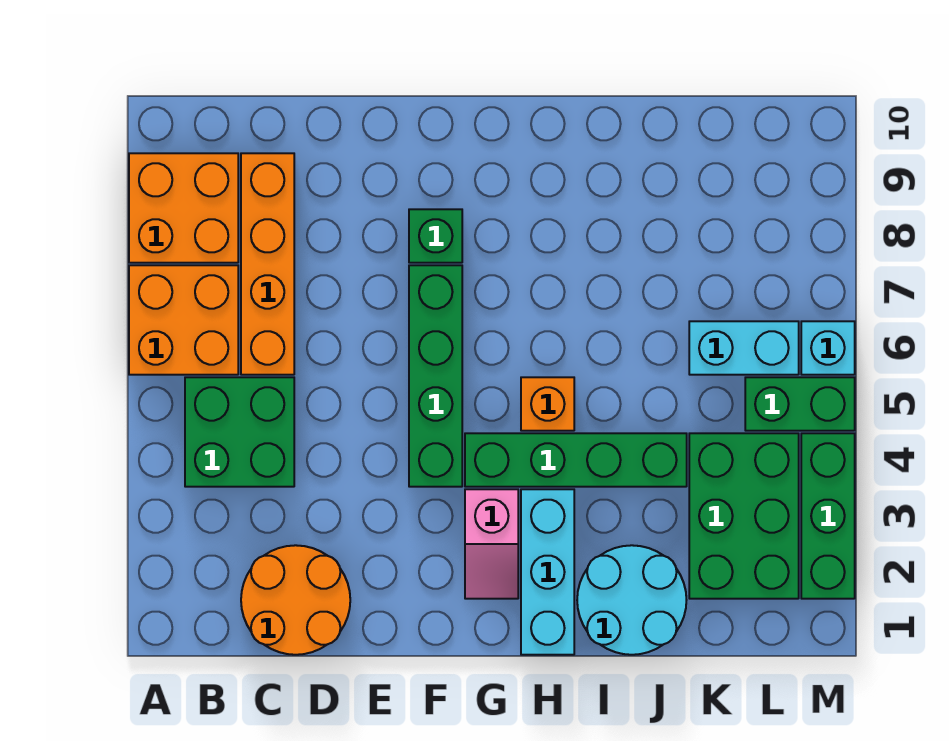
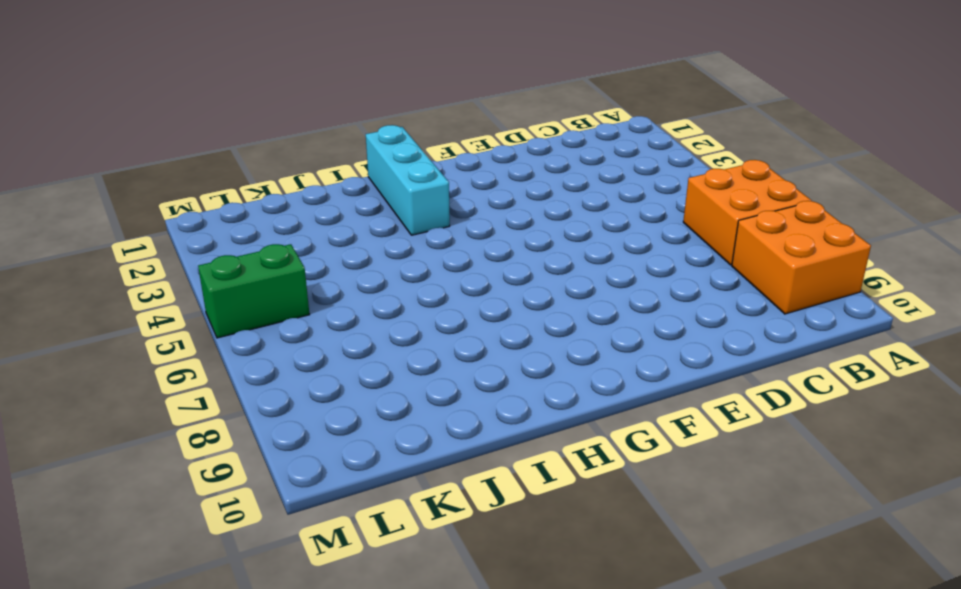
none -> green 2x2 brick [185,377,294,487]
none -> orange 2x2 round brick [241,545,350,655]
none -> orange 1x4 brick [241,153,294,375]

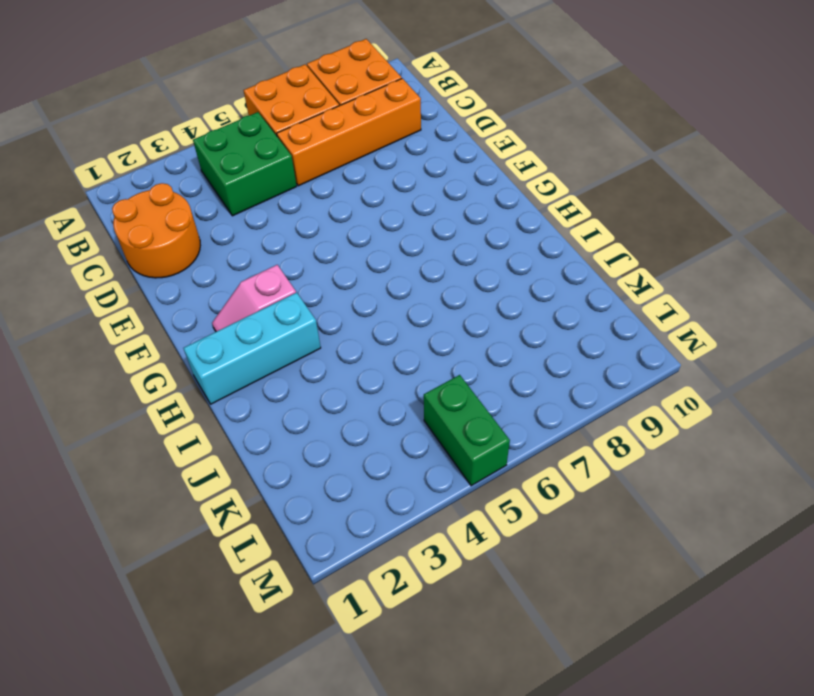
none -> green 1x4 brick [409,265,462,487]
none -> green 1x1 brick [409,209,462,263]
none -> green 1x4 brick [465,433,687,487]

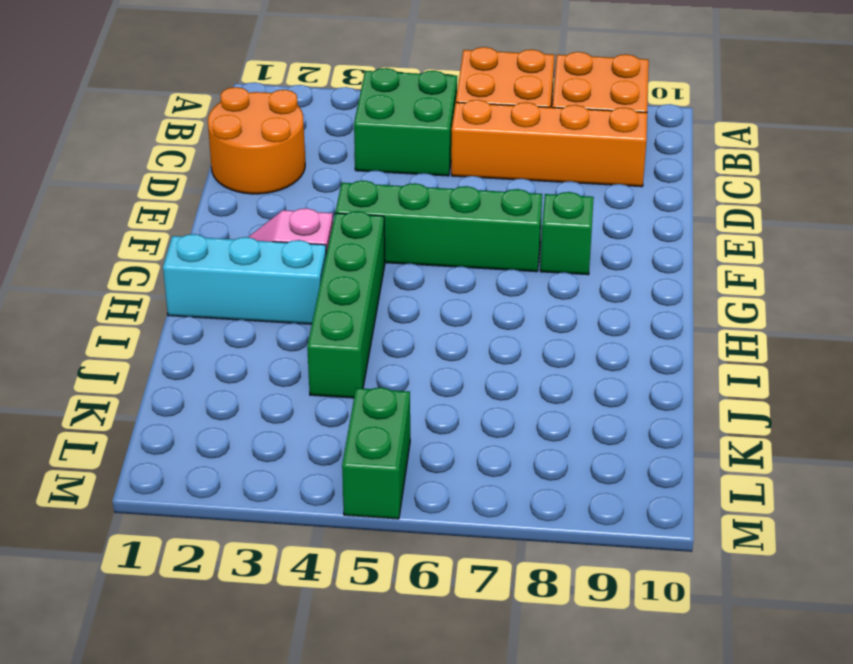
none -> orange 1x1 brick [521,377,574,431]
none -> cyan 2x2 round brick [577,545,686,655]
none -> green 2x3 brick [689,433,799,599]

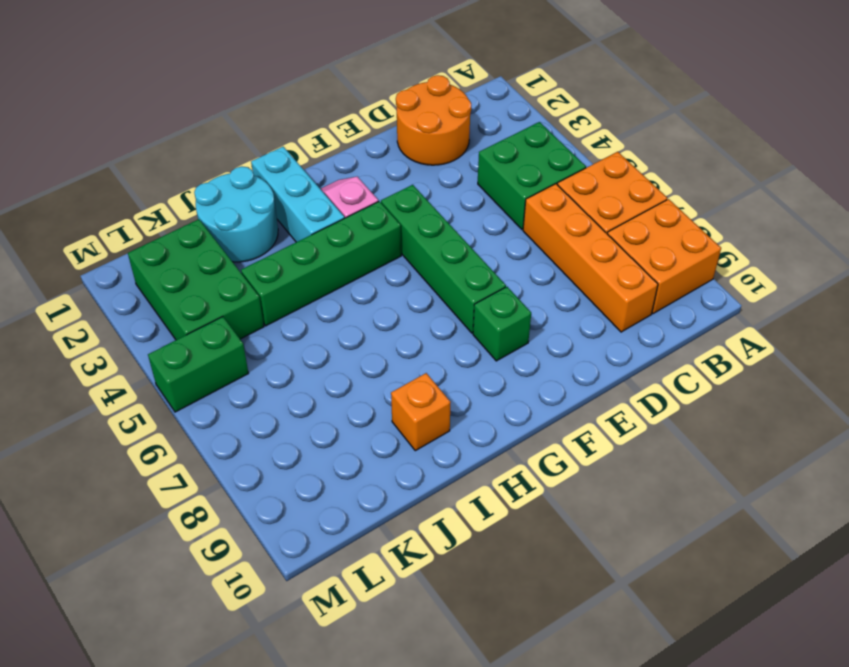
orange 1x1 brick [391,373,451,451] -> orange 1x1 brick moved to [521,377,574,431]
none -> cyan 1x2 brick [689,321,799,375]
none -> green 1x3 brick [801,433,855,599]
none -> cyan 1x1 brick [801,321,855,375]

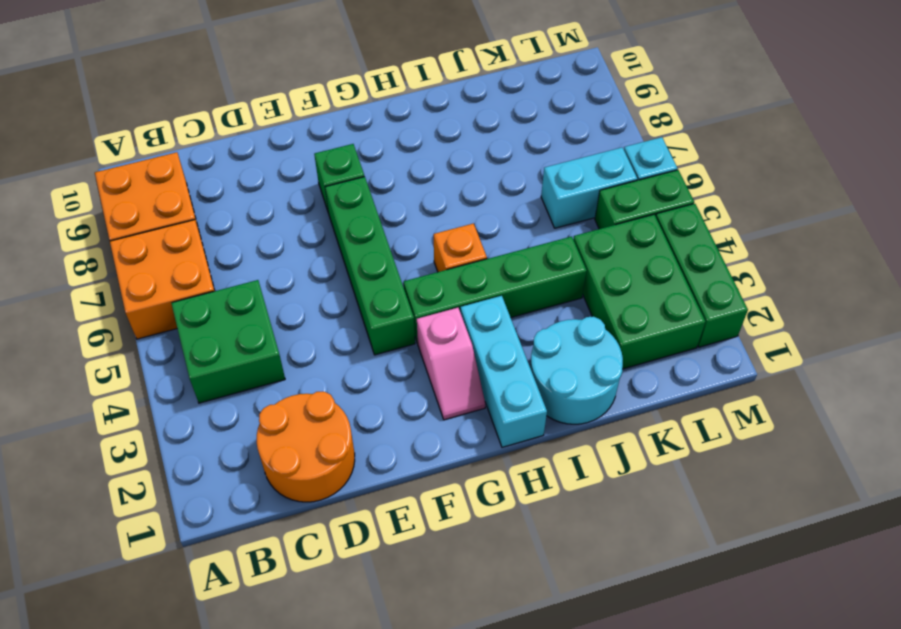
none -> orange 1x4 brick [241,153,294,375]

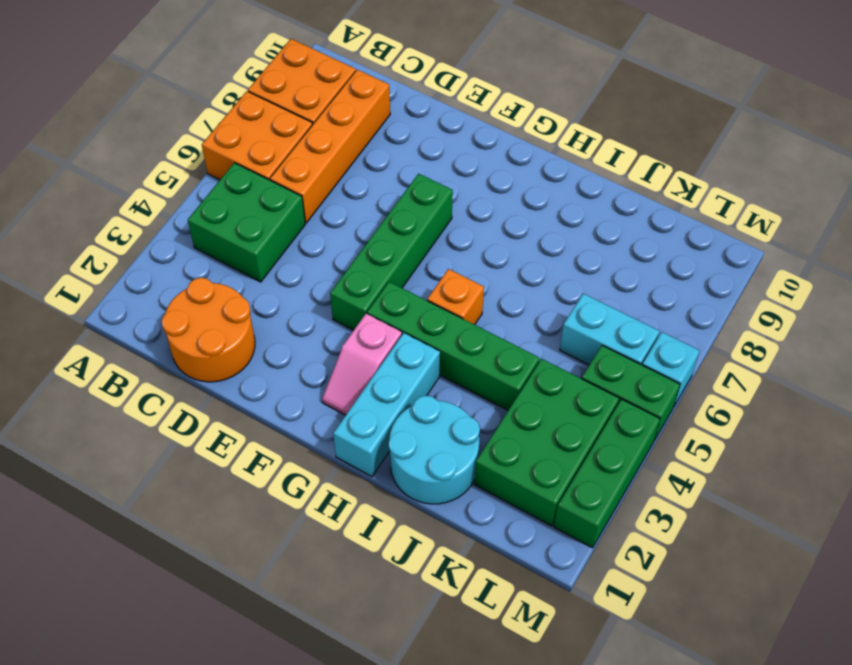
none -> green 1x1 brick [409,209,462,263]

